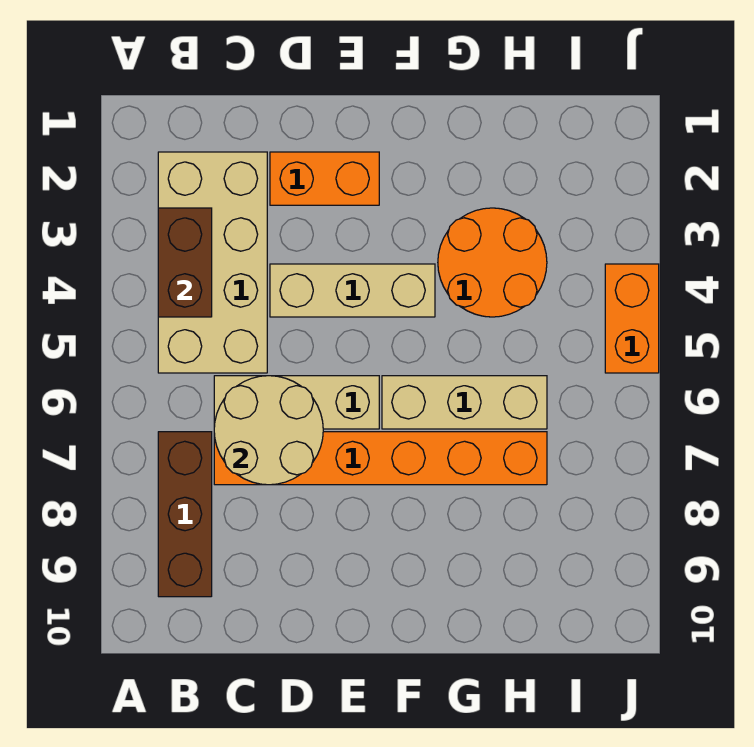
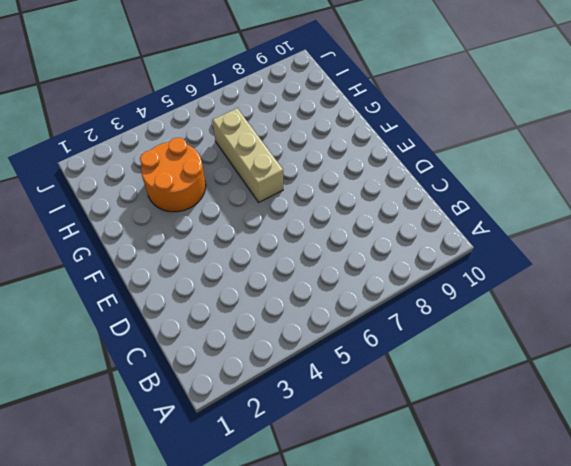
none -> tan 2x4 brick [158,152,267,373]
none -> brown 1x3 brick [158,432,212,597]

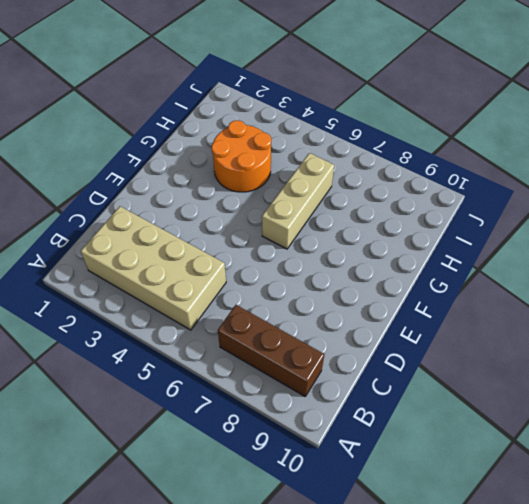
none -> tan 1x3 brick [214,376,379,429]
none -> orange 1x6 brick [214,432,547,485]

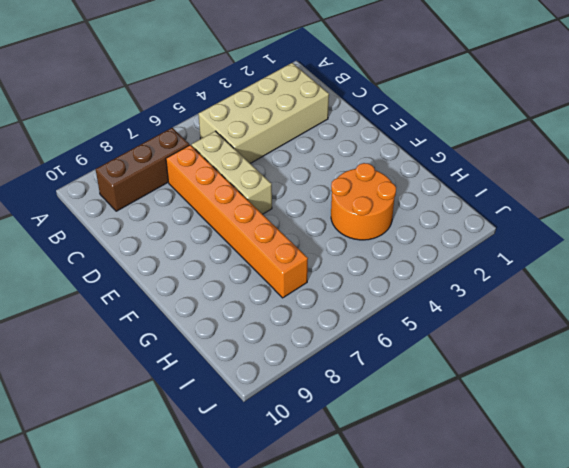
none -> orange 1x2 brick [270,152,379,205]
none -> tan 1x3 brick [270,264,435,317]

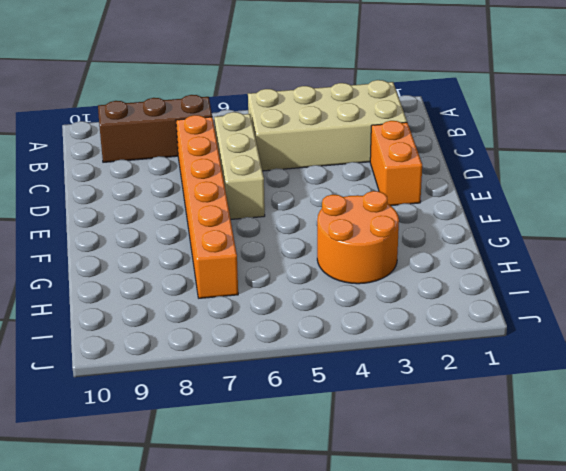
none -> tan 1x3 brick [270,264,435,317]
none -> tan 1x3 brick [382,376,547,429]

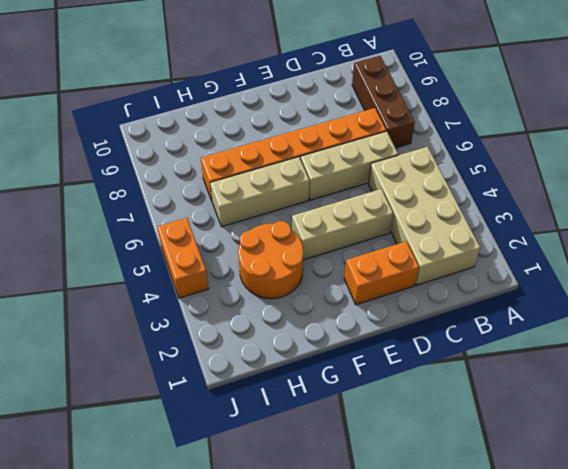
none -> brown 1x2 brick [158,208,212,317]
none -> tan 2x2 round brick [214,376,323,485]

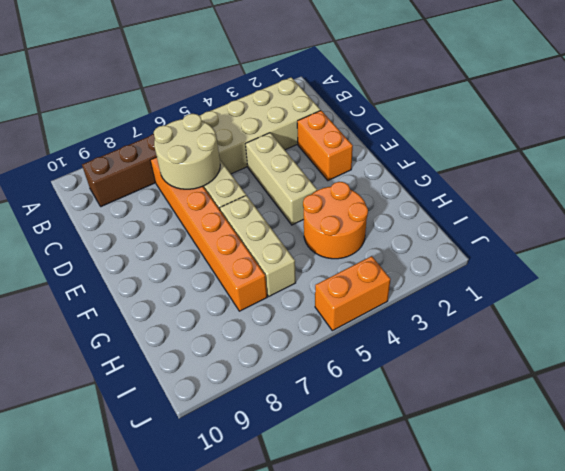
none -> brown 1x2 brick [158,208,212,317]

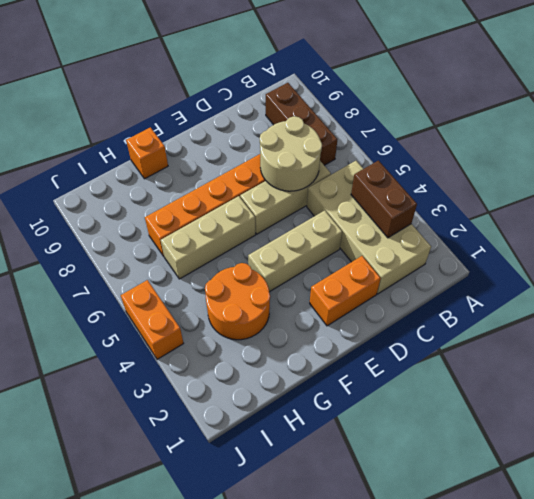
orange 1x1 brick [126,127,168,179] -> none

